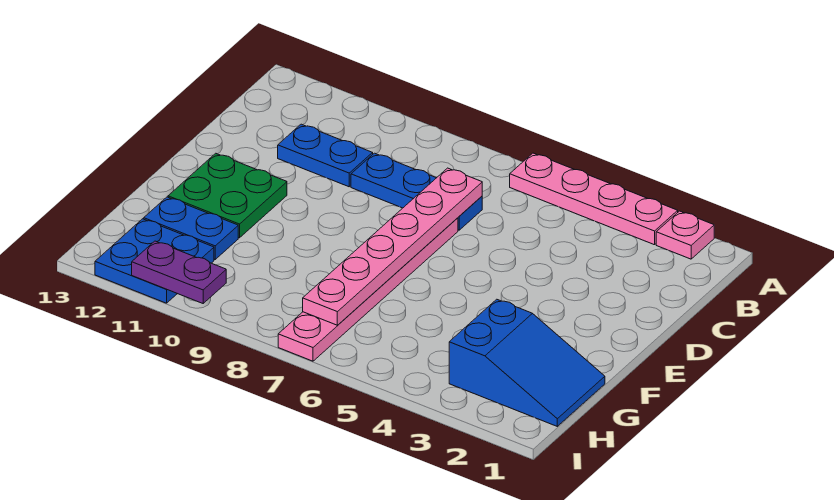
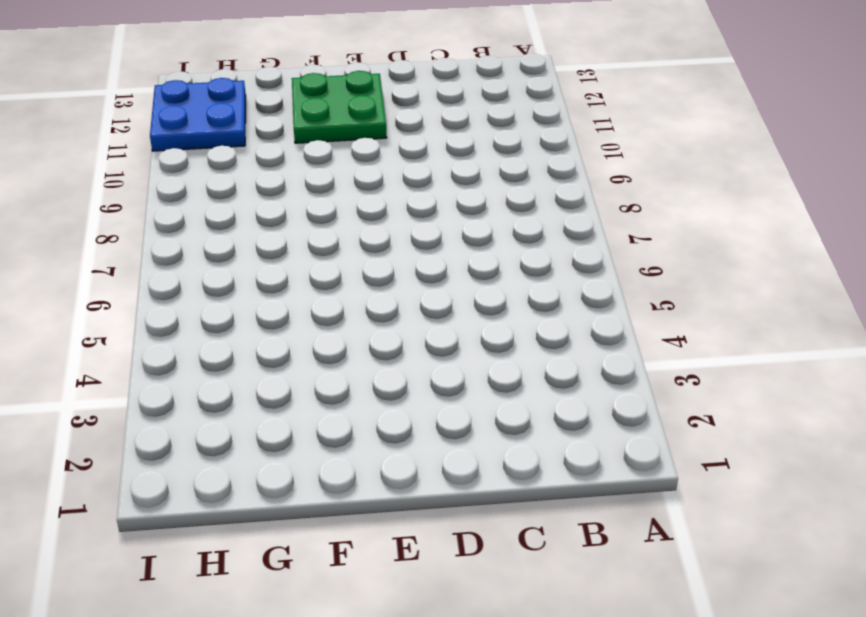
none -> pink 1x1 plate [656,211,714,259]
none -> pink 1x4 plate [510,153,678,245]

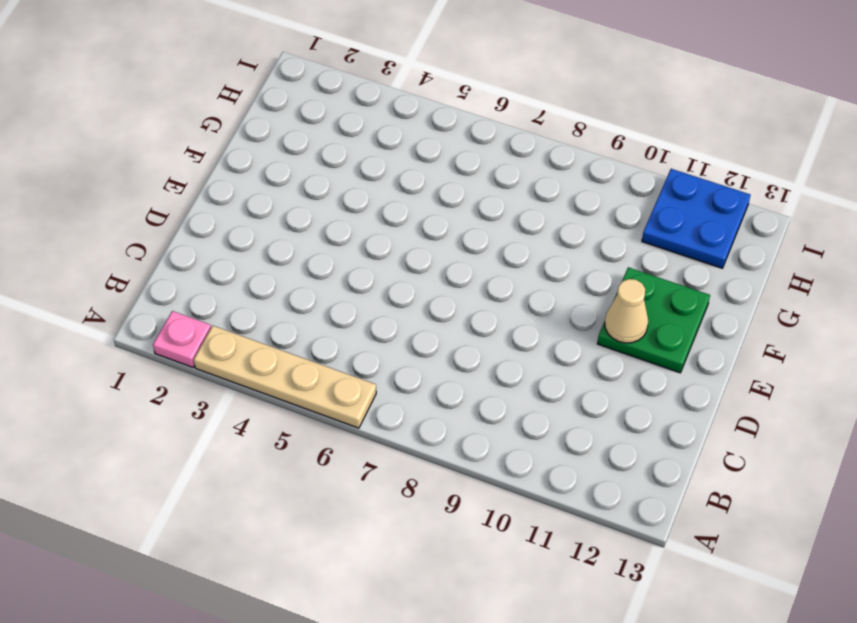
tan 1x4 plate [194,326,376,428] -> pink 1x4 plate [510,153,678,245]
tan 1x1 cone [605,279,648,343] -> none
none -> blue 1x3 plate [351,153,482,230]
none -> blue 1x2 plate [278,124,373,187]

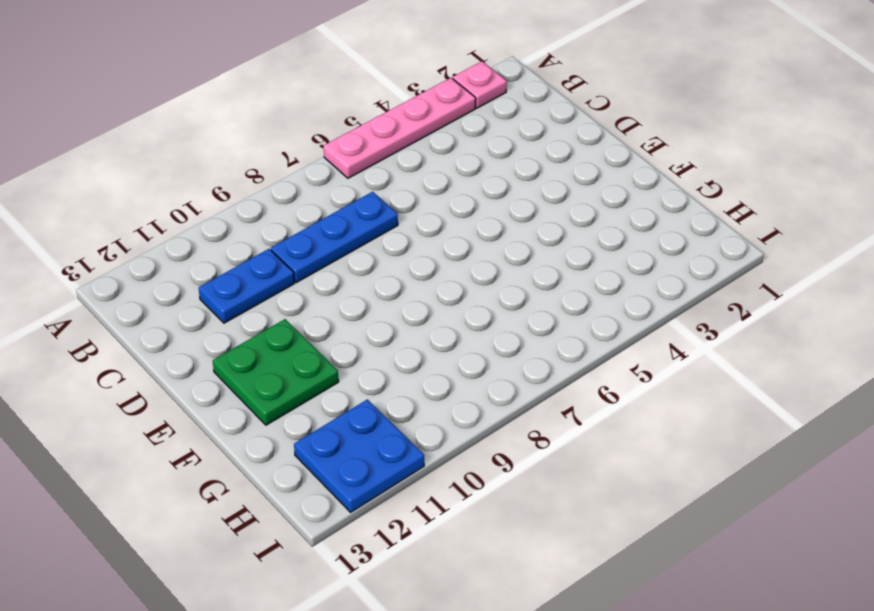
none -> pink 1x6 plate [278,218,458,361]
none -> blue 2x3 slope [449,299,605,426]

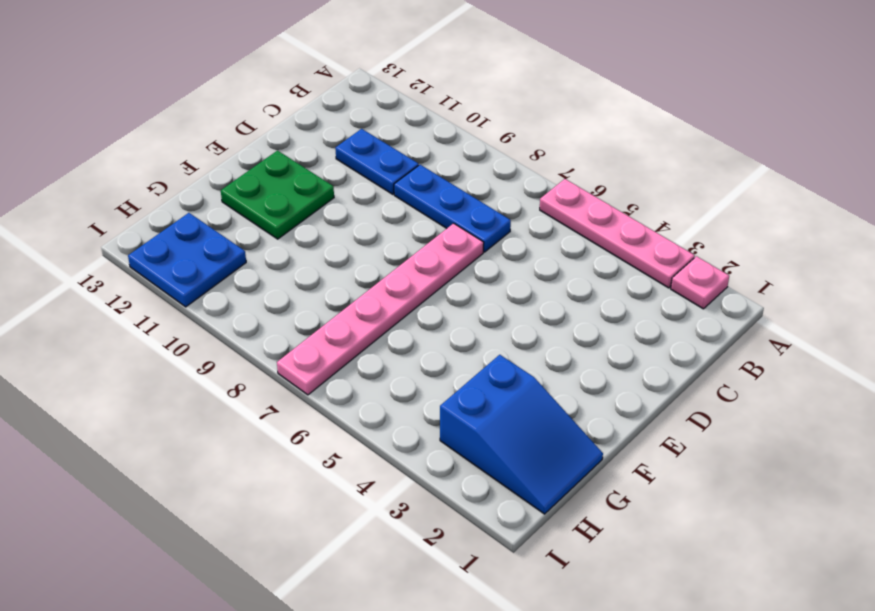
none -> blue 1x2 plate [144,197,238,259]
none -> pink 1x6 plate [303,168,482,325]

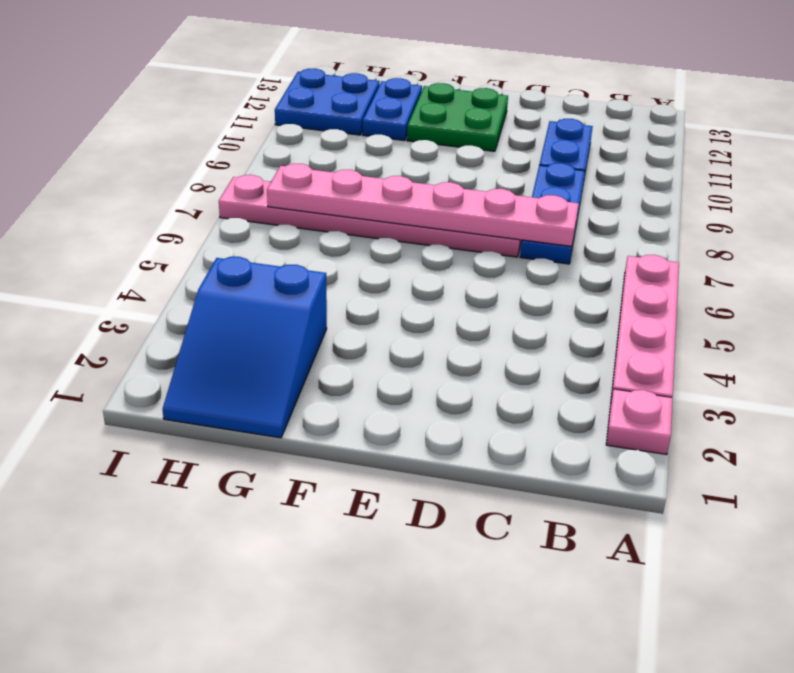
none -> purple 1x2 plate [132,241,226,303]

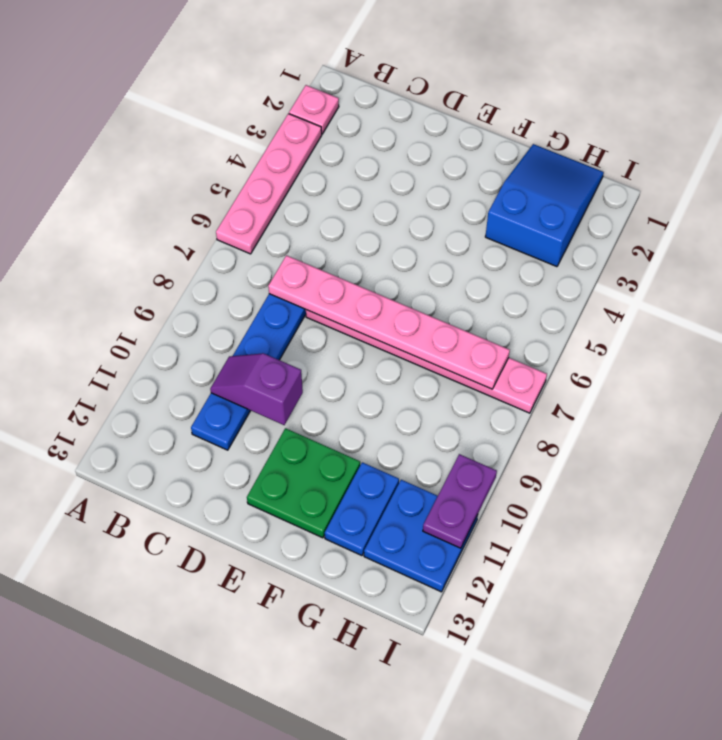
purple 1x2 slope [210,353,303,425] -> none

